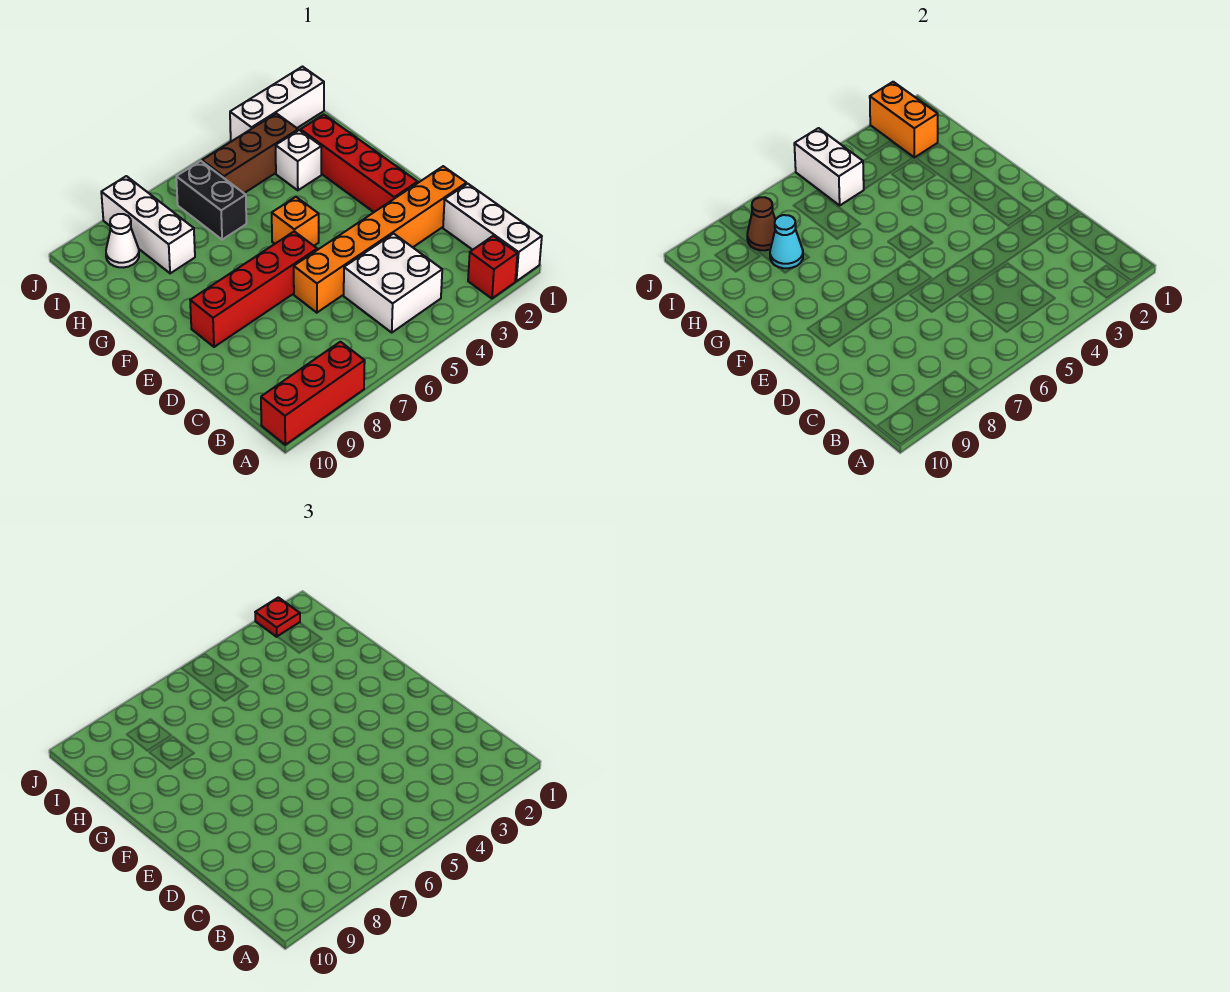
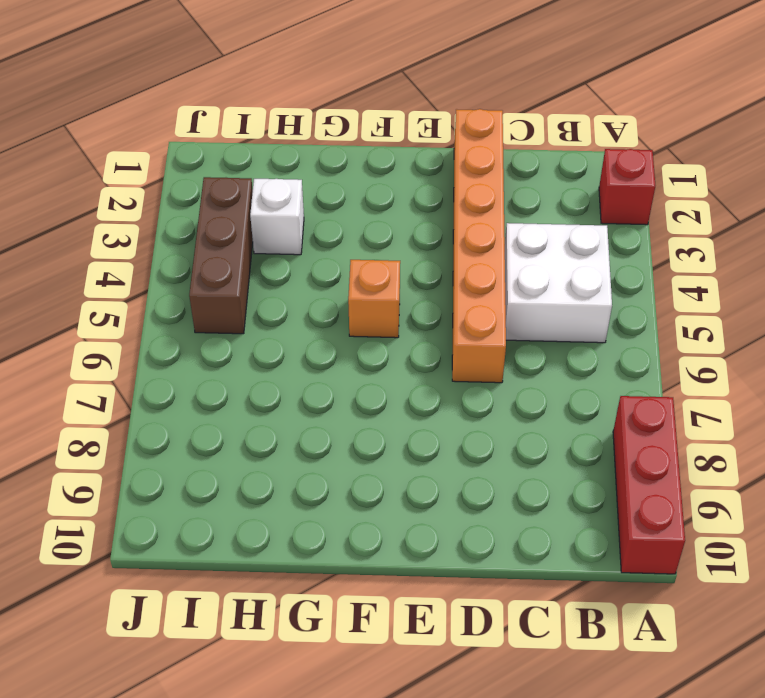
none -> white 1x3 brick [443,184,542,281]
none -> red 1x4 brick [300,115,418,212]
none -> red 1x4 brick [190,231,317,347]

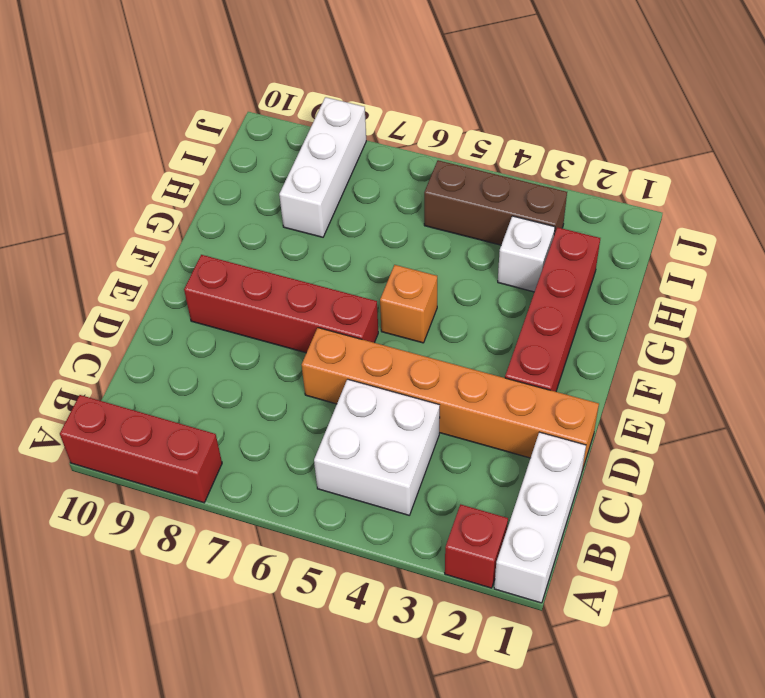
none -> black 1x2 brick [176,161,246,240]
none -> white 1x1 cone [106,214,139,268]
none -> white 1x3 brick [230,67,324,141]

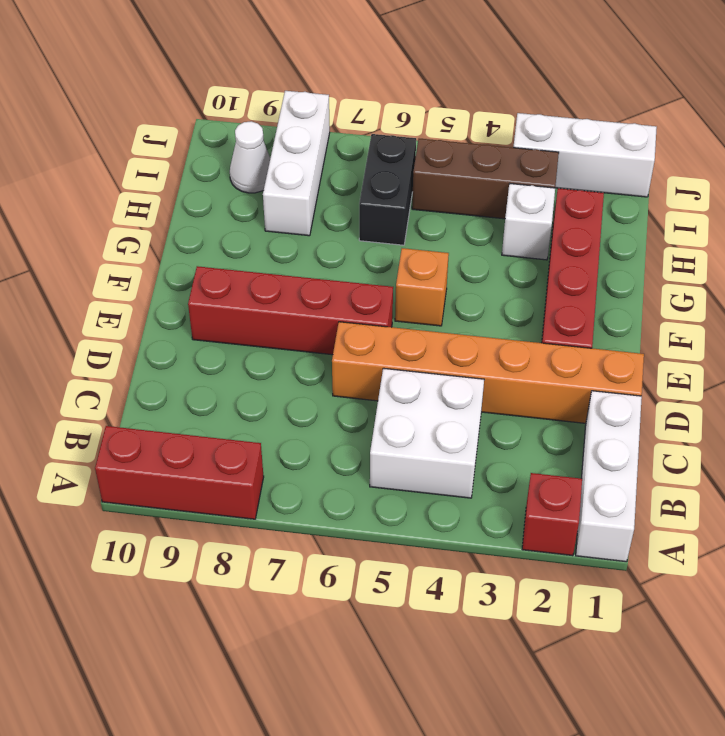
none -> cyan 1x1 cone [770,215,803,268]
none -> orange 1x2 brick [870,82,938,158]
none -> white 1x2 brick [794,128,864,205]

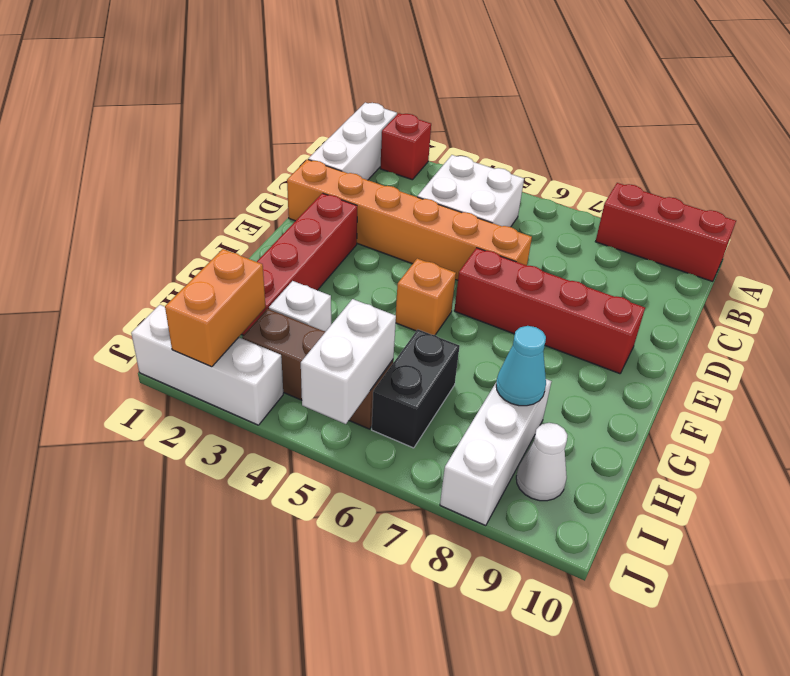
none -> brown 1x1 cone [747,197,775,250]
none -> red 1x1 plate [255,597,300,637]

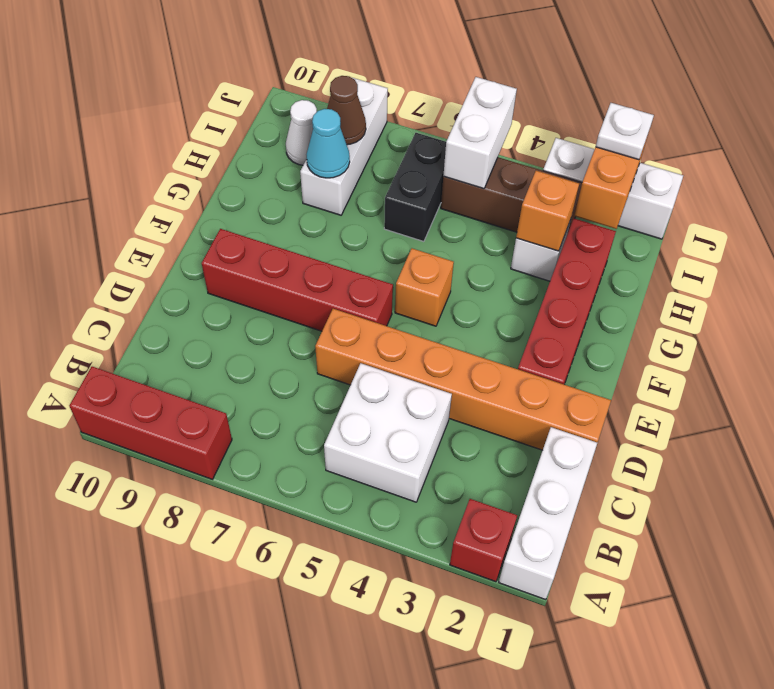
orange 1x1 brick [516,171,579,251] -> none
white 1x1 plate [596,103,654,160] -> red 1x1 plate [255,597,300,637]

